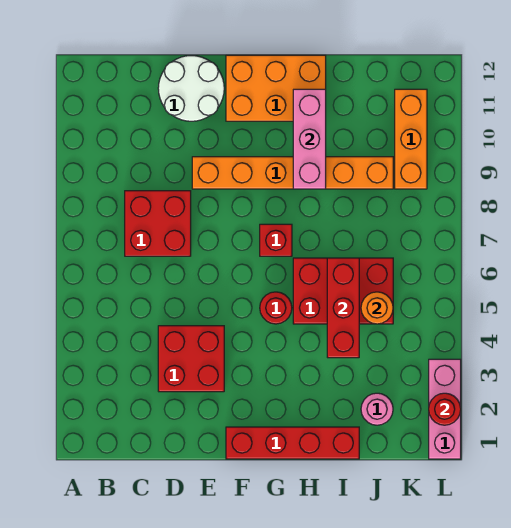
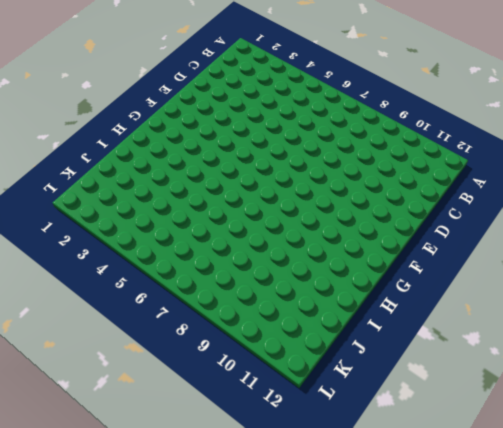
none -> red 2x2 brick [125,191,191,256]
none -> red 2x2 brick [158,326,224,392]
none -> white 2x2 round brick [158,56,224,121]

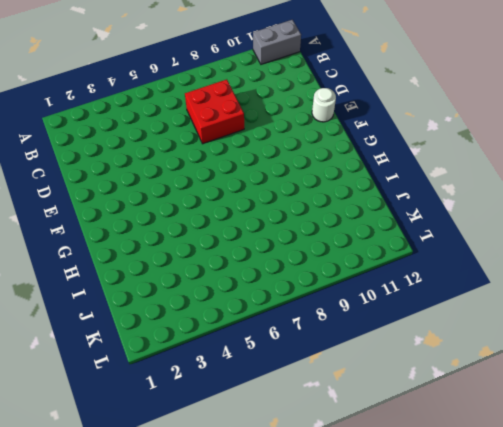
grey 1x2 brick [253,20,301,64] -> none
white 1x1 round brick [312,88,336,122] -> white 2x2 round brick [158,56,224,121]
none -> red 2x2 brick [158,326,224,392]
none -> orange 1x6 brick [192,157,393,189]
none -> red 1x4 brick [226,427,359,459]

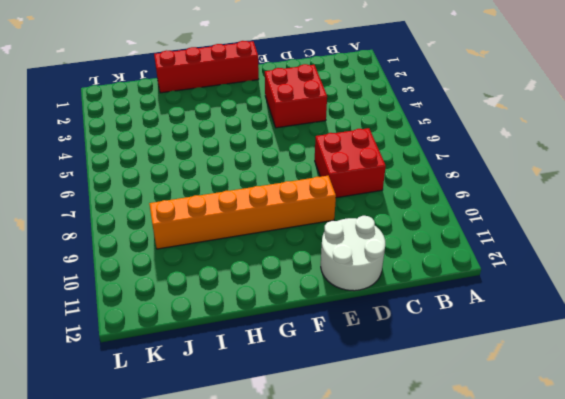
none -> orange 2x3 brick [226,55,326,121]
none -> red 1x1 round brick [260,292,292,324]
none -> red 1x1 brick [260,224,292,256]

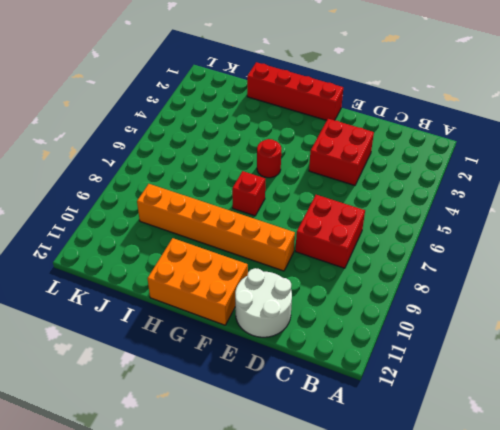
none -> red 2x3 brick [293,258,393,324]
none -> pink 1x1 round brick [361,393,393,425]
none -> orange 1x3 brick [395,89,427,189]

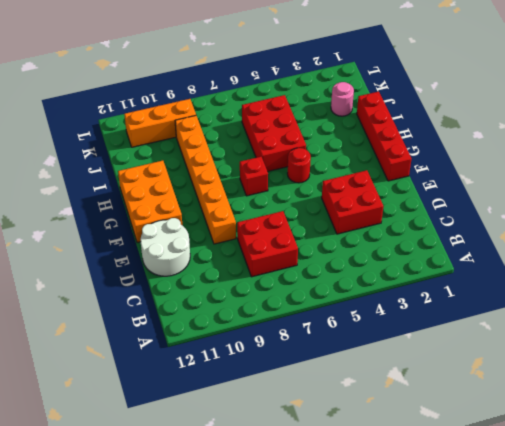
none -> pink 1x3 brick [429,359,461,459]
none -> pink 1x3 brick [293,89,326,189]
none -> red 1x3 brick [327,258,359,358]

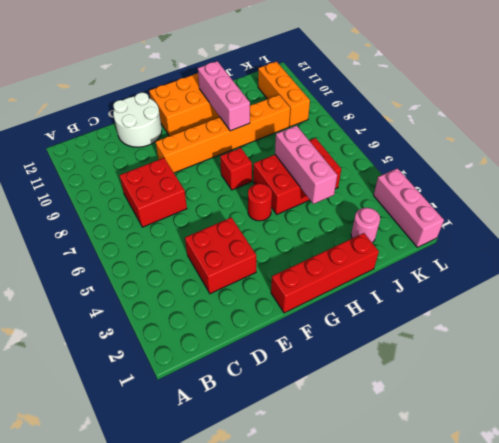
pink 1x3 brick [275,126,337,204] -> red 1x3 brick [327,258,359,358]
none -> orange 1x1 round brick [361,292,393,324]
none -> red 1x1 round brick [429,393,461,425]

